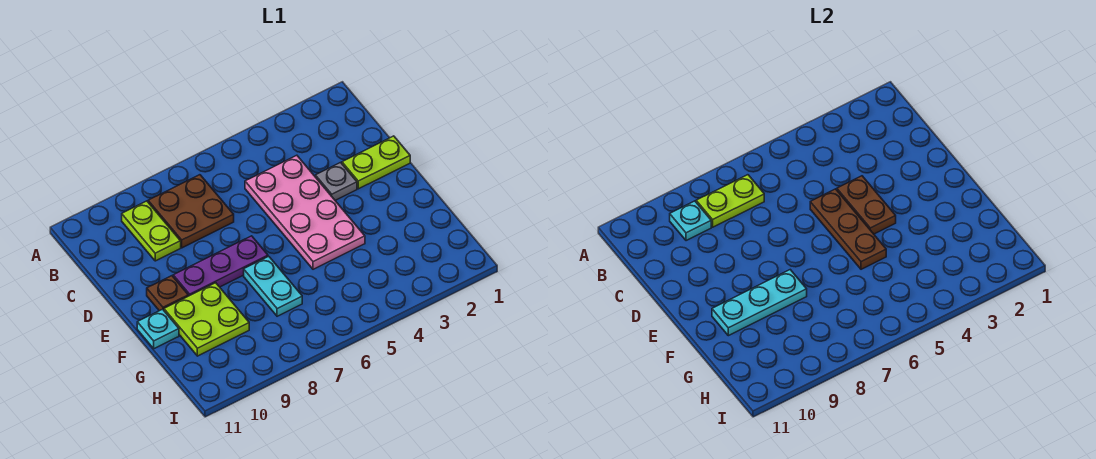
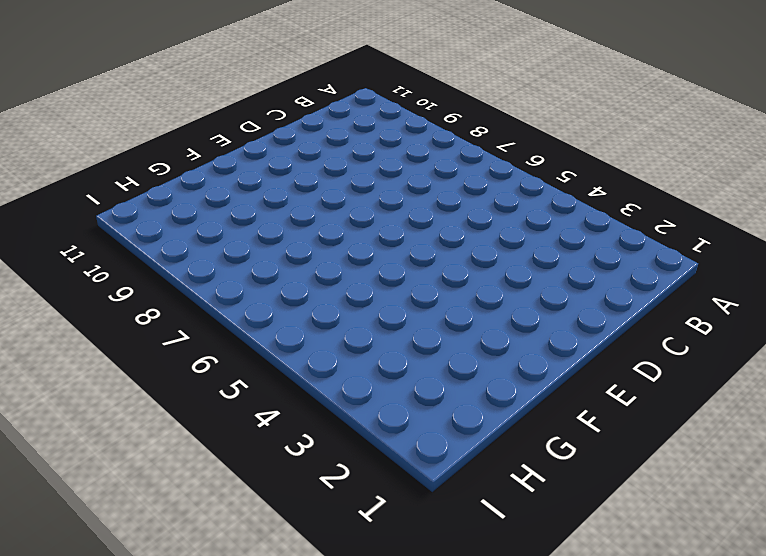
none -> brown 2x2 plate [148,175,234,248]
none -> lime 1x2 plate [122,201,181,261]
none -> pink 2x4 plate [245,155,365,269]

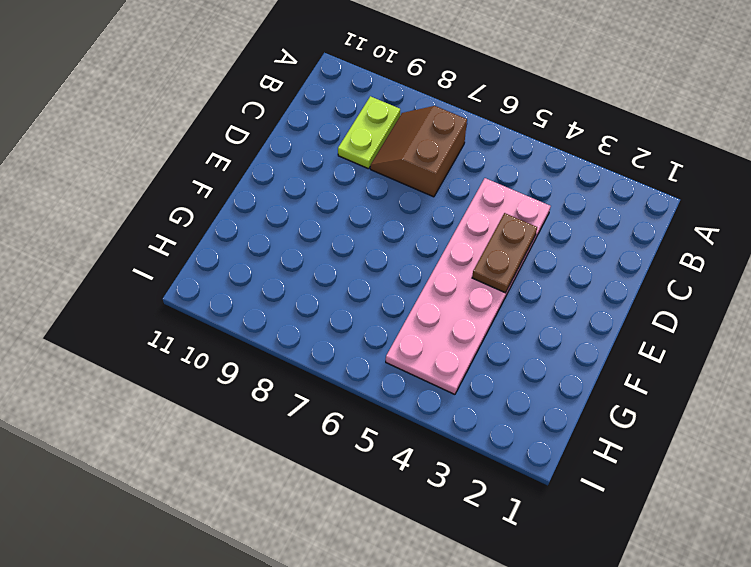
brown 2x2 slope [370,106,467,197] -> brown 2x2 plate [148,175,234,248]
pink 2x6 plate [386,178,551,394] -> pink 2x4 plate [245,155,365,269]
none -> lime 1x2 plate [342,136,410,189]
none -> grey 1x1 plate [315,163,357,200]
none -> purple 1x3 plate [173,236,268,296]

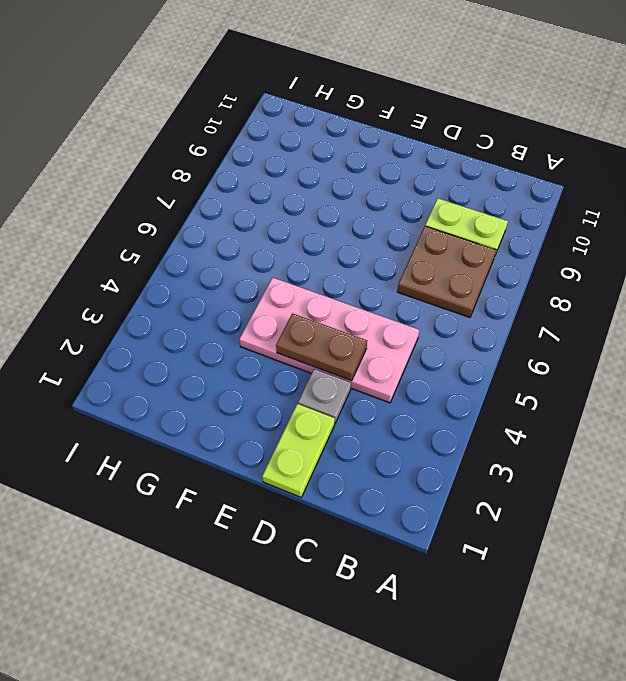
none -> purple 1x3 plate [173,236,268,296]
none -> brown 1x1 plate [147,276,188,311]
none -> cyan 1x2 plate [244,256,302,316]

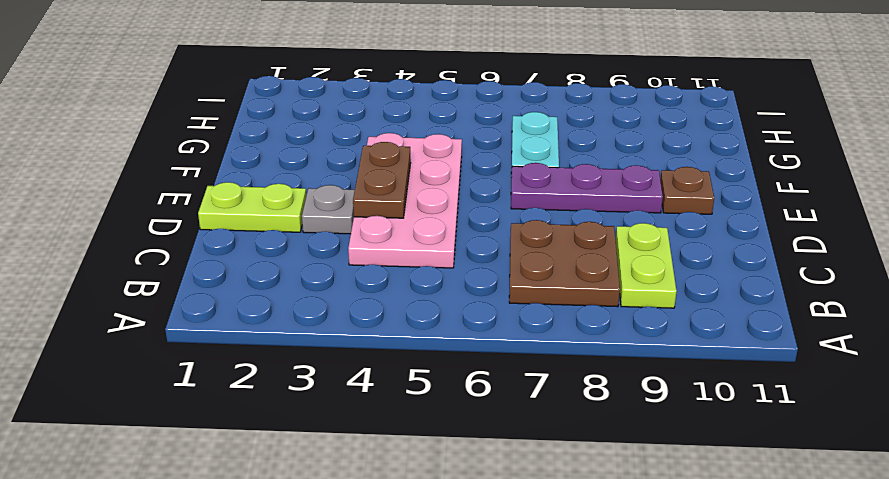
none -> lime 2x2 plate [164,283,249,356]
none -> cyan 1x1 plate [137,309,179,349]
none -> lime 1x2 plate [696,175,764,227]

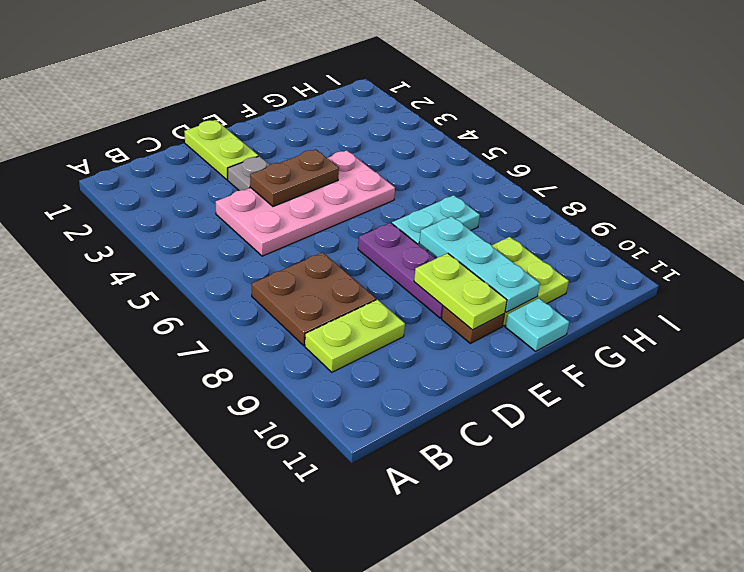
lime 1x2 plate [414,253,507,330] -> lime 1x2 plate moved to [696,175,764,227]
none -> cyan 1x1 plate [670,201,711,241]
none -> brown 1x3 plate [810,189,886,269]

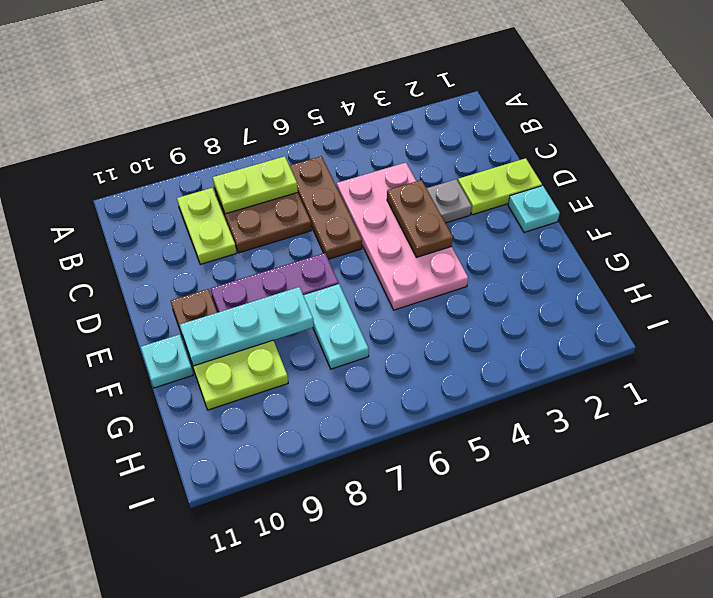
brown 1x3 plate [289,156,362,259] -> brown 1x3 plate moved to [810,189,886,269]
cyan 1x1 plate [508,186,560,232] -> cyan 1x1 plate moved to [670,201,711,241]

